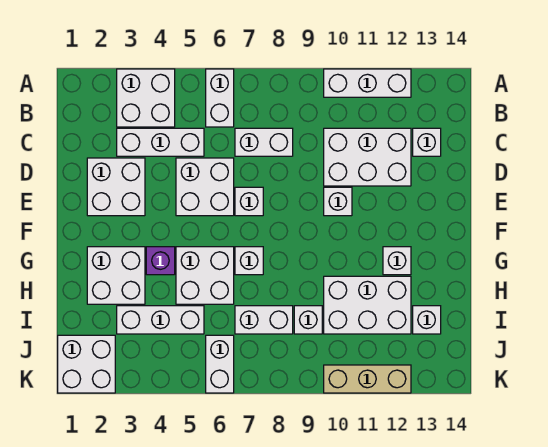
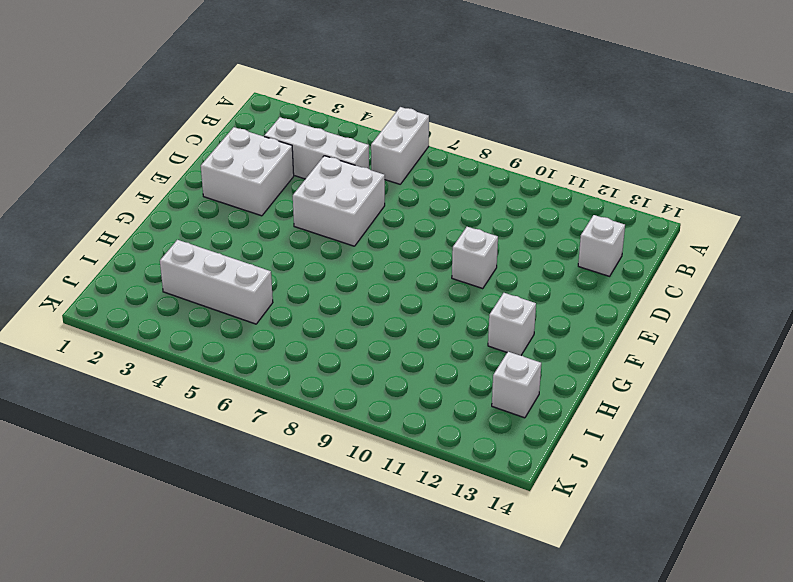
none -> white 2x2 brick [117,69,175,127]
none -> white 1x3 brick [324,69,411,97]
none -> white 1x2 brick [235,128,293,156]

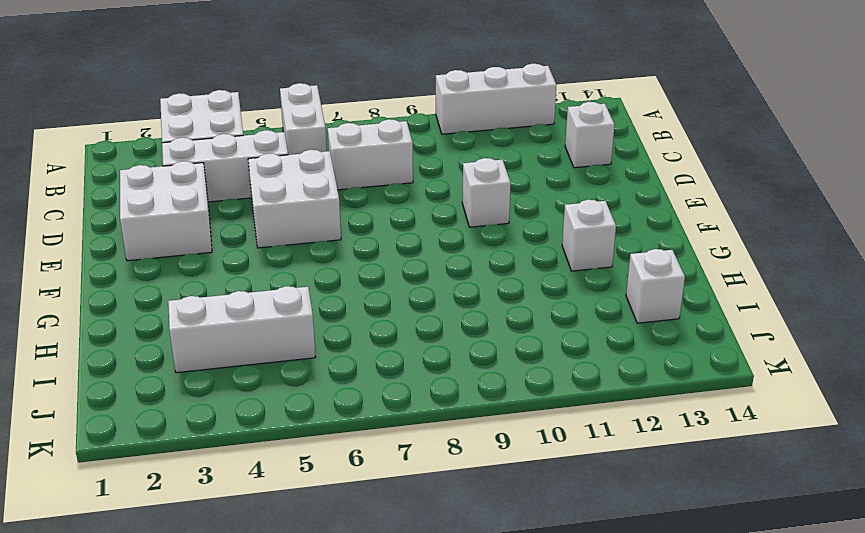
none -> white 2x3 brick [324,128,411,186]
none -> white 1x1 brick [235,187,263,216]
none -> white 2x2 brick [87,247,145,304]

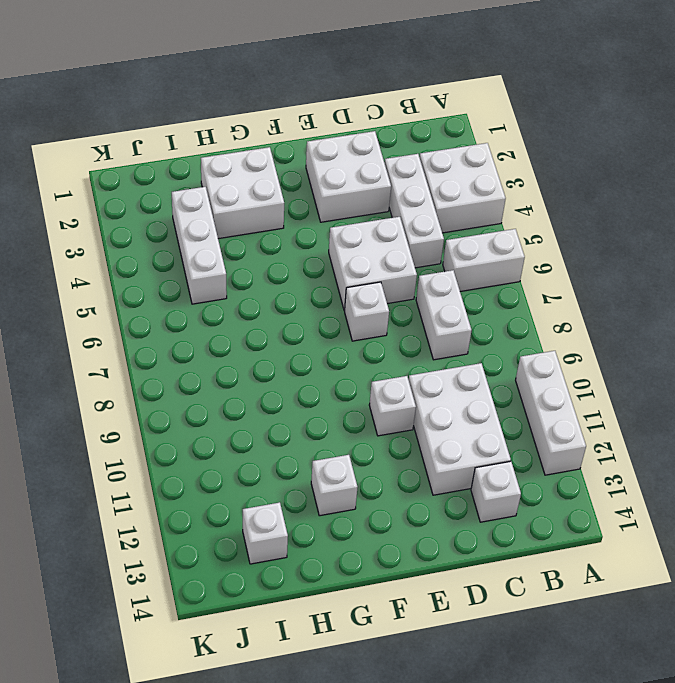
none -> purple 1x1 brick [146,247,175,275]
none -> white 2x2 brick [176,247,234,304]
none -> white 1x1 brick [235,247,263,275]

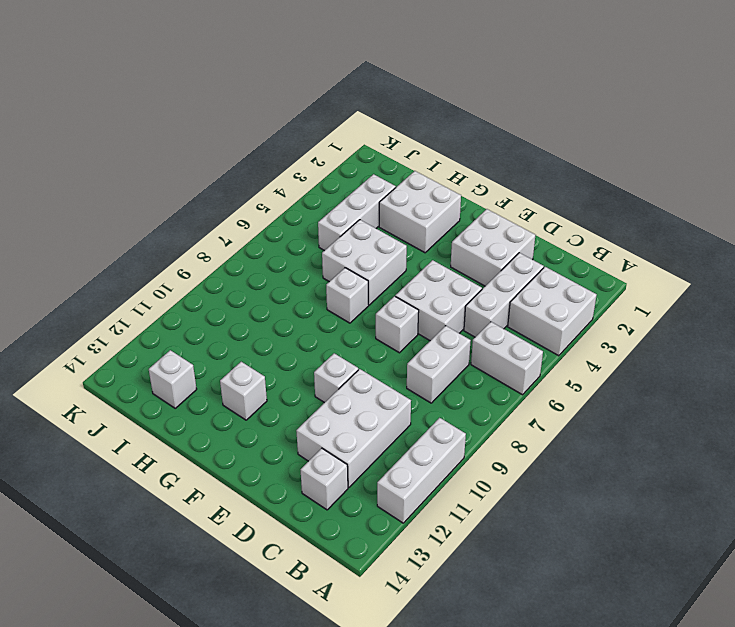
none -> purple 1x1 brick [146,247,175,275]
none -> white 2x3 brick [324,276,411,334]
none -> white 1x2 brick [235,306,293,334]

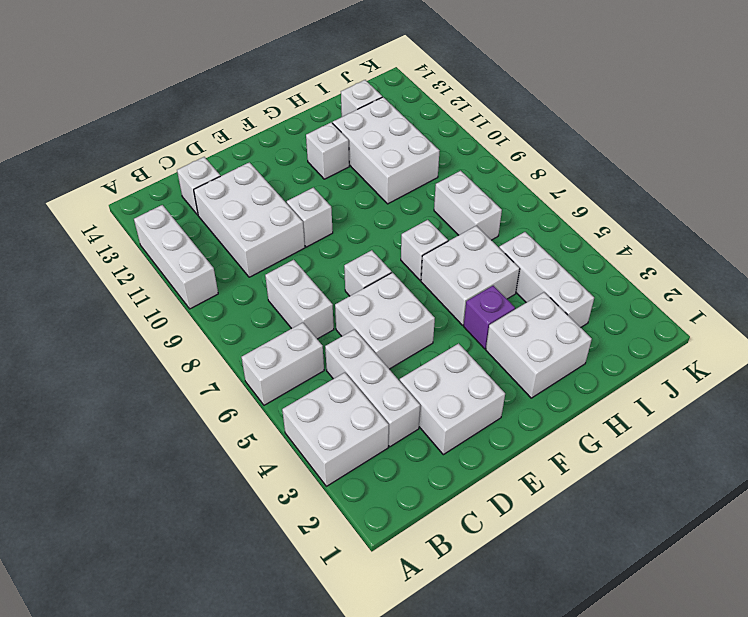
none -> white 1x1 brick [294,306,322,334]
none -> white 2x2 brick [58,335,115,393]
none -> white 1x2 brick [206,335,234,393]

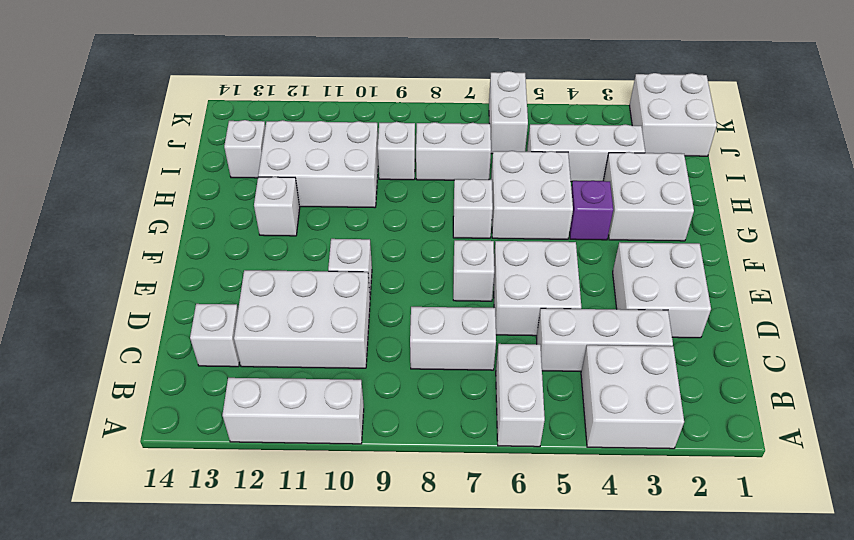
none -> tan 1x3 brick [324,365,411,393]

